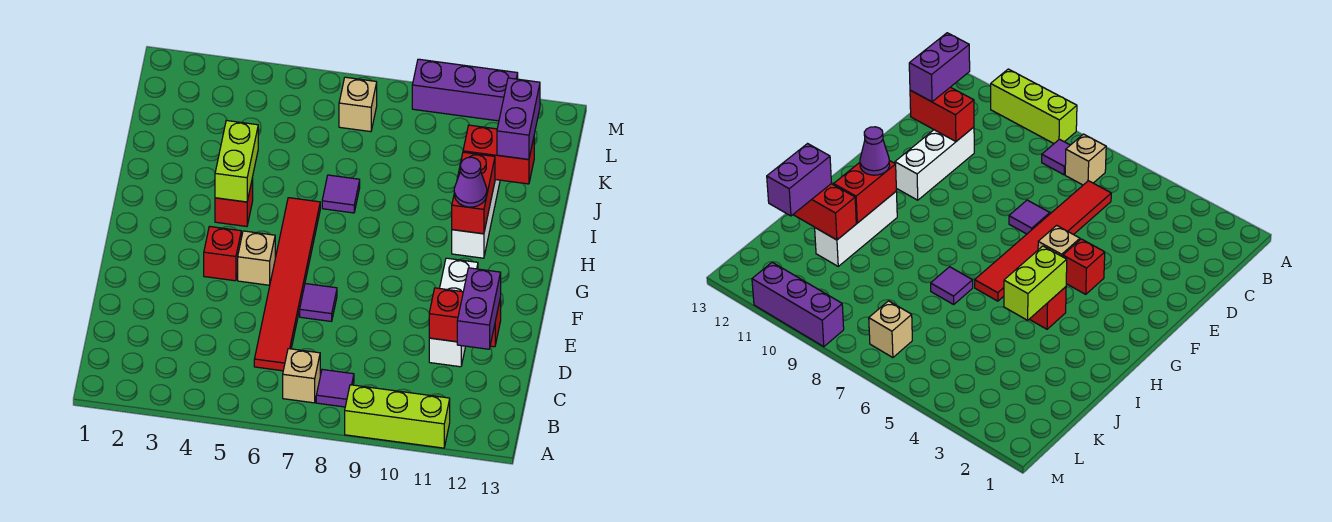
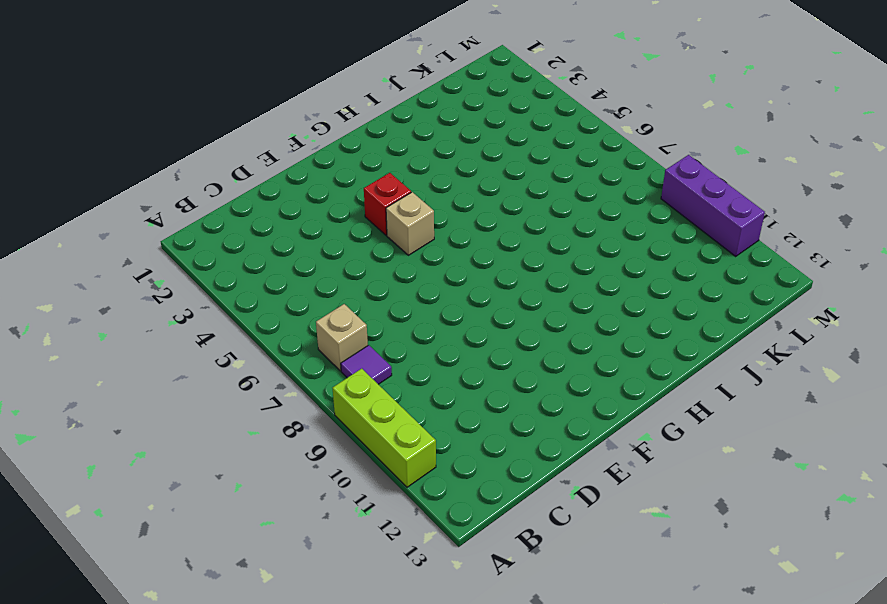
none -> red 1x6 tile [254,198,320,371]
none -> white 1x3 brick [429,258,478,367]
none -> purple 1x1 tile [300,284,337,321]

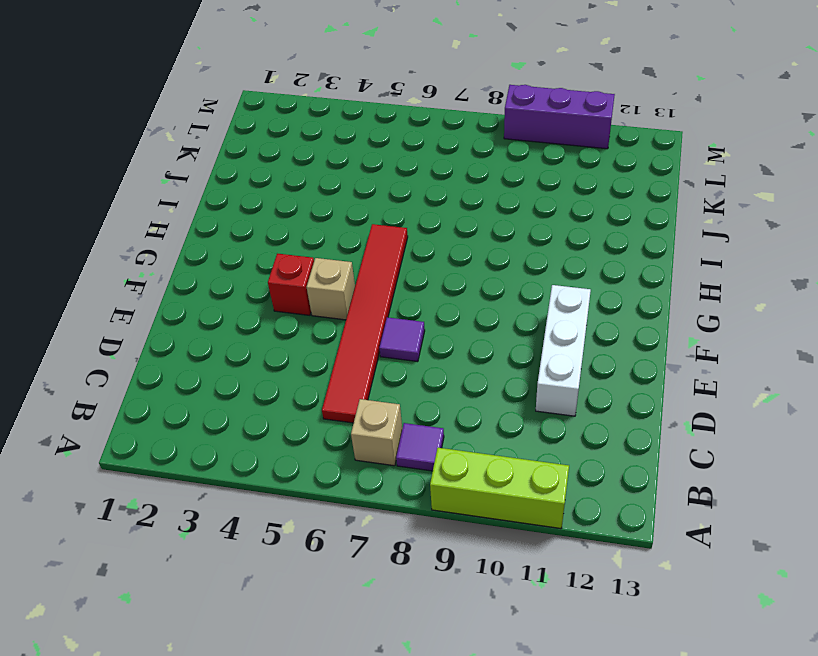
none -> red 1x1 brick [215,178,253,226]
none -> white 1x3 brick [452,180,500,258]
none -> purple 1x1 tile [322,175,360,213]

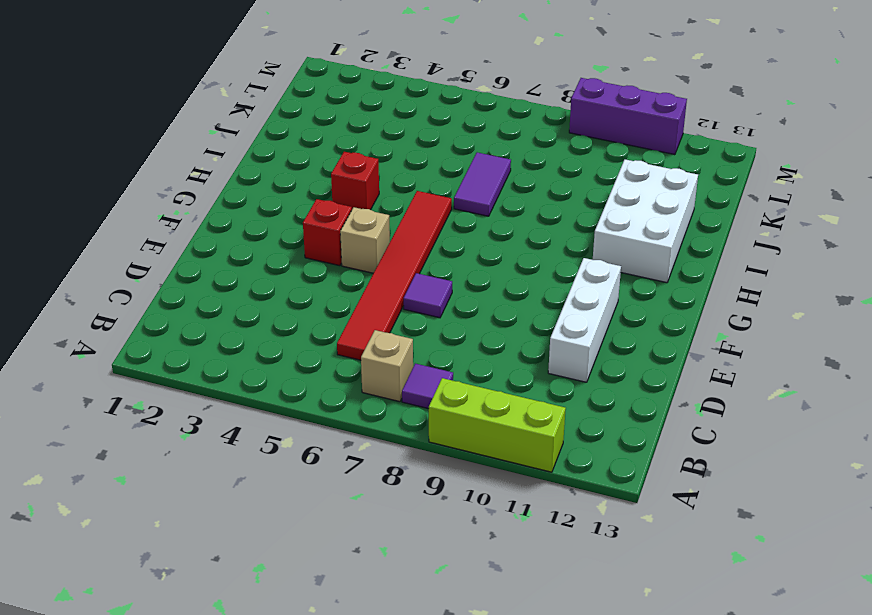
white 2x3 brick [593,159,698,283] -> white 1x3 brick [452,180,500,258]
purple 1x2 tile [454,152,511,216] -> purple 1x1 tile [322,175,360,213]
none -> tan 1x1 brick [339,77,377,132]
none -> red 1x2 brick [429,288,501,347]
none -> lime 1x2 brick [215,121,258,202]

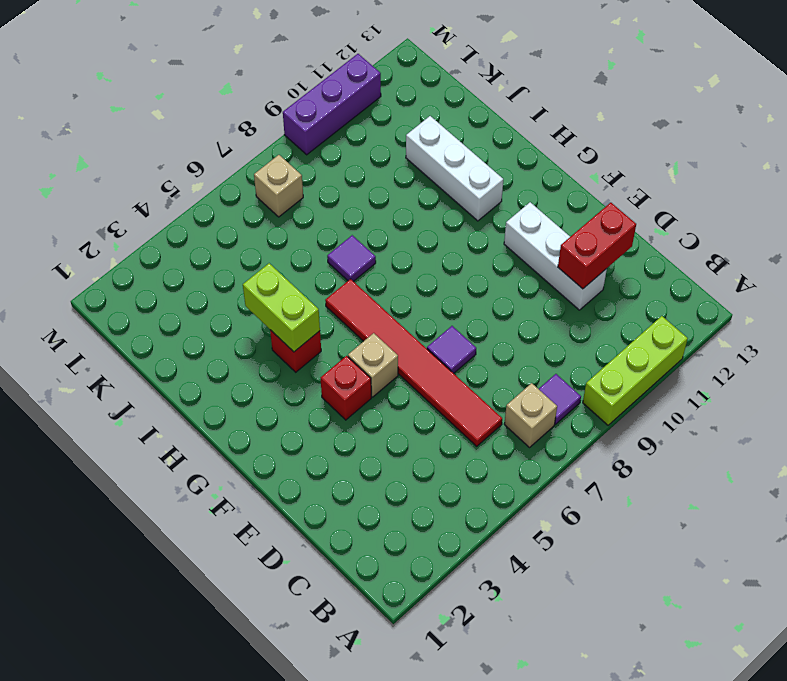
none -> red 1x2 brick [452,152,495,234]
none -> red 1x2 brick [463,125,534,184]
none -> purple 1x2 brick [457,268,501,349]

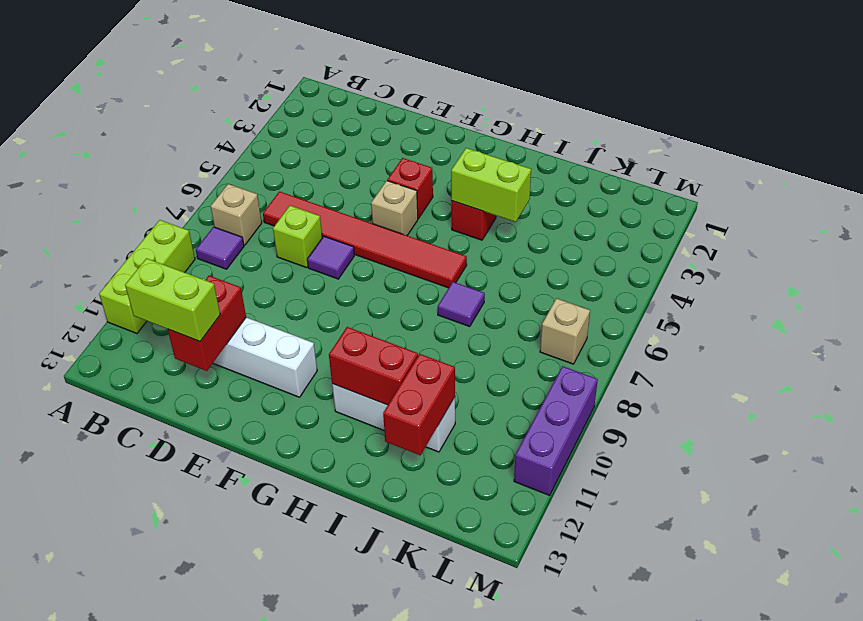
lime 1x2 brick [125,258,220,341] -> purple 1x2 brick [457,268,501,349]
lime 1x1 brick [273,206,322,268] -> none
none -> purple 1x1 cone [454,157,487,207]
none -> purple 1x2 brick [497,78,540,159]

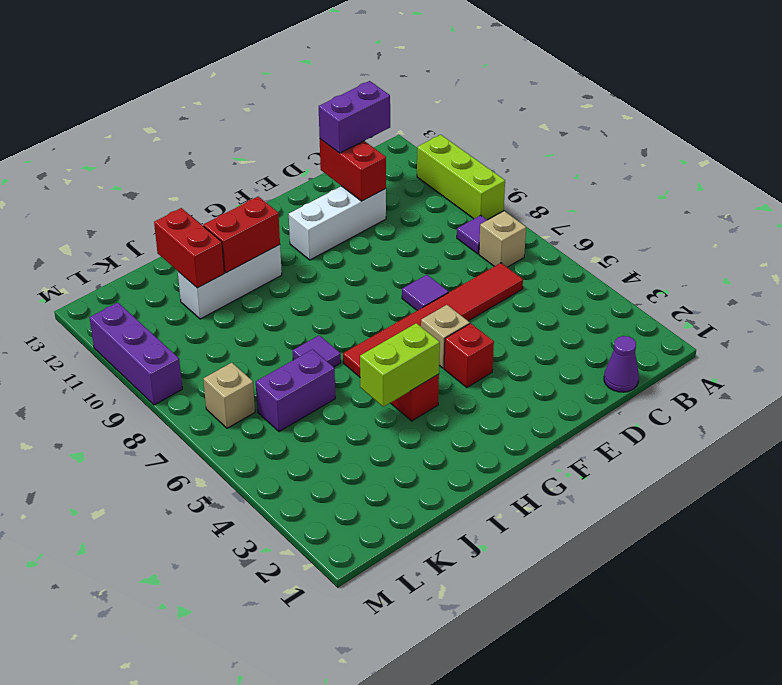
purple 1x1 cone [604,336,639,392] -> purple 1x1 cone moved to [454,157,487,207]
purple 1x2 brick [256,349,335,432] -> purple 1x2 brick moved to [497,78,540,159]

